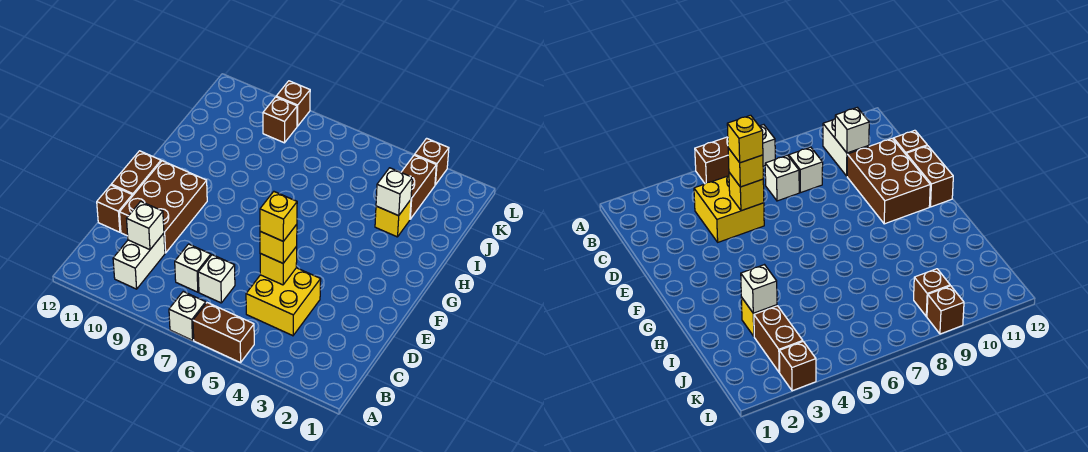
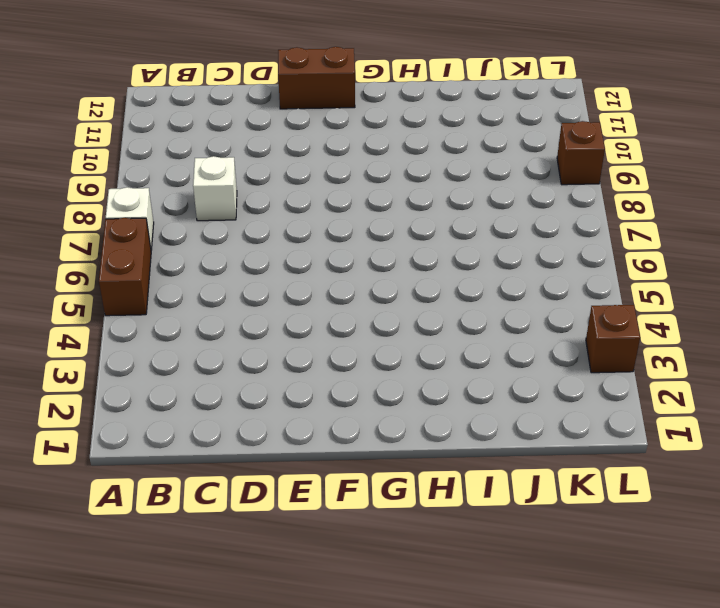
none -> white 1x2 brick [113,233,165,289]
none -> yellow 2x2 brick [246,268,321,336]
none -> white 1x1 brick [198,255,235,303]

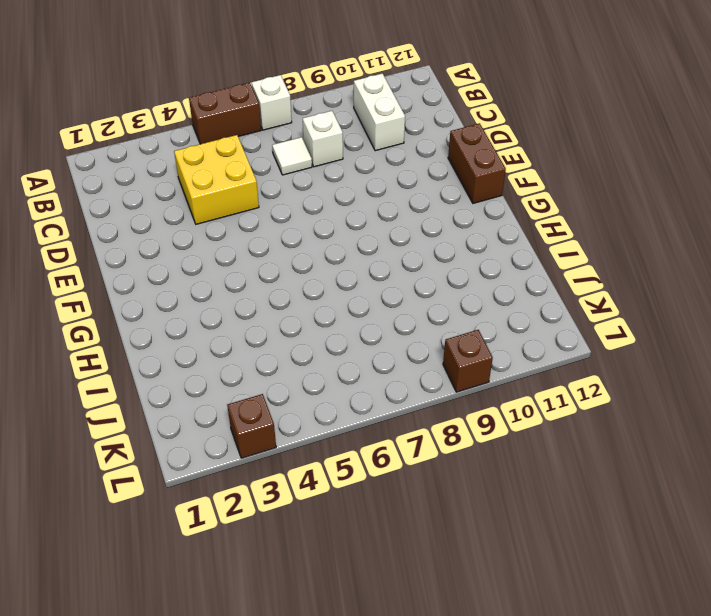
white 1x1 tile [272,137,312,175] -> white 1x1 brick [198,255,235,303]
none -> brown 2x3 brick [120,161,207,253]
none -> brown 1x1 brick [97,185,132,232]
none -> yellow 1x1 brick [375,200,411,237]

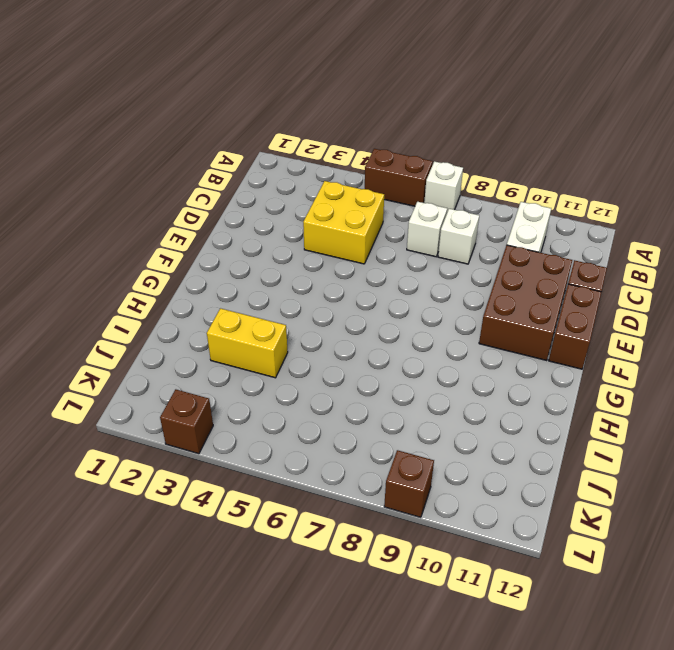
yellow 1x2 brick [207,308,288,378] -> yellow 1x1 brick [375,200,411,237]
none -> brown 1x2 brick [401,155,436,219]
none -> brown 1x1 brick [263,97,297,143]
none -> white 1x1 brick [127,201,164,250]

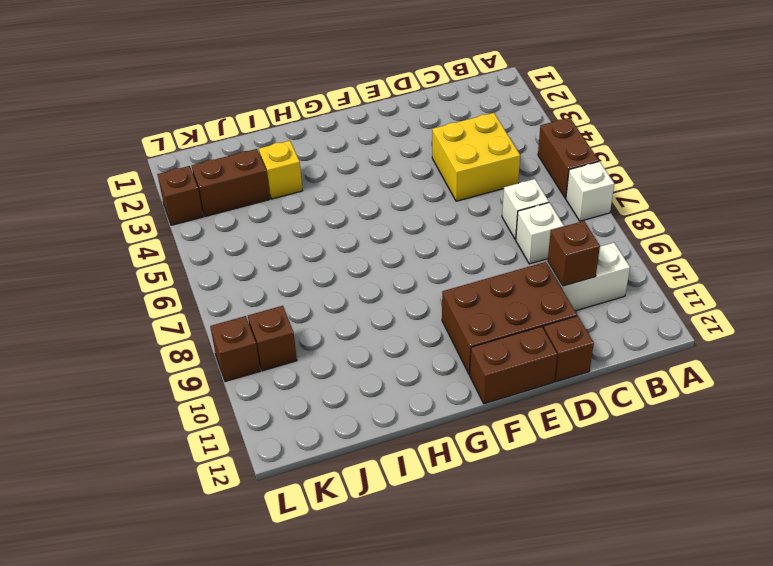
brown 1x1 brick [548,221,600,286] -> white 1x1 brick [127,201,164,250]
none -> yellow 1x1 brick [260,246,297,285]
none -> white 1x1 brick [376,168,412,216]
none -> yellow 1x1 brick [260,224,297,263]

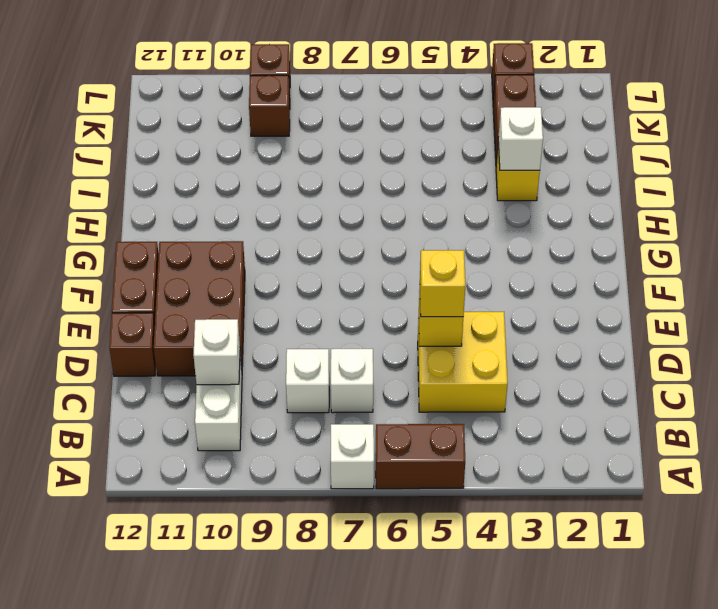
none -> yellow 1x1 brick [260,192,297,241]

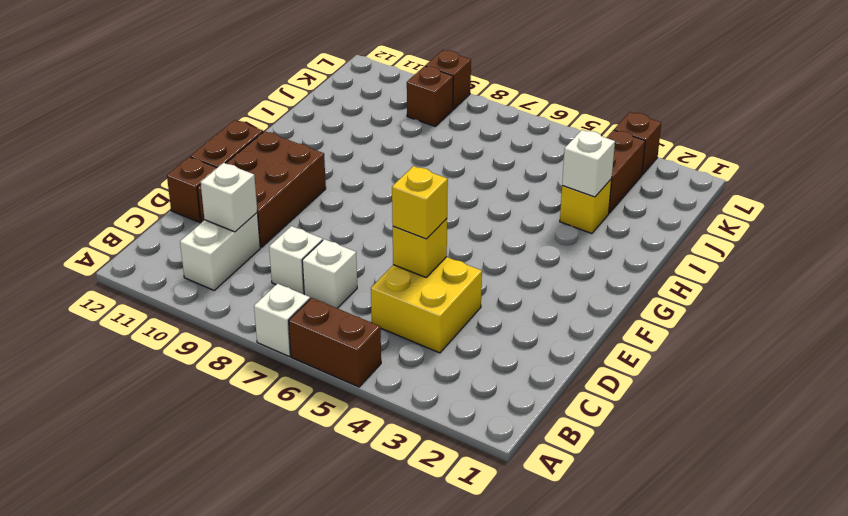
none -> yellow 1x1 brick [260,192,297,241]

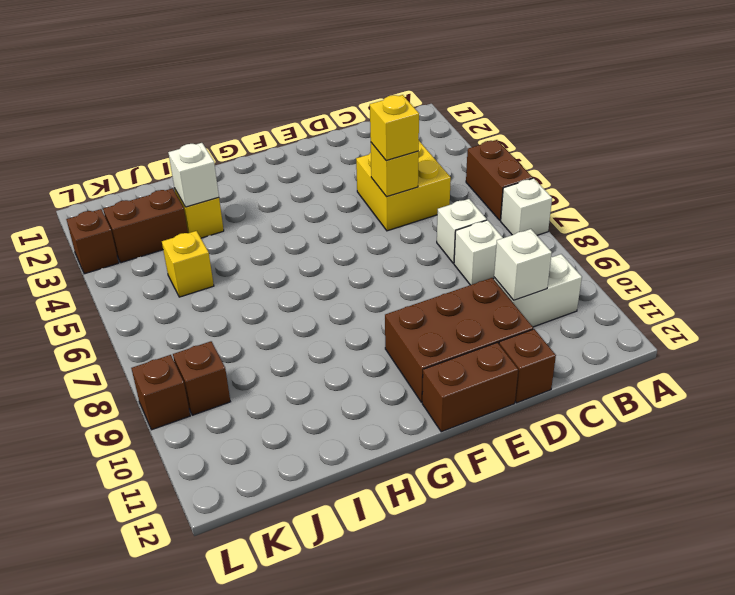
yellow 1x1 brick [162,231,214,297] -> yellow 1x1 brick moved to [260,192,297,241]

